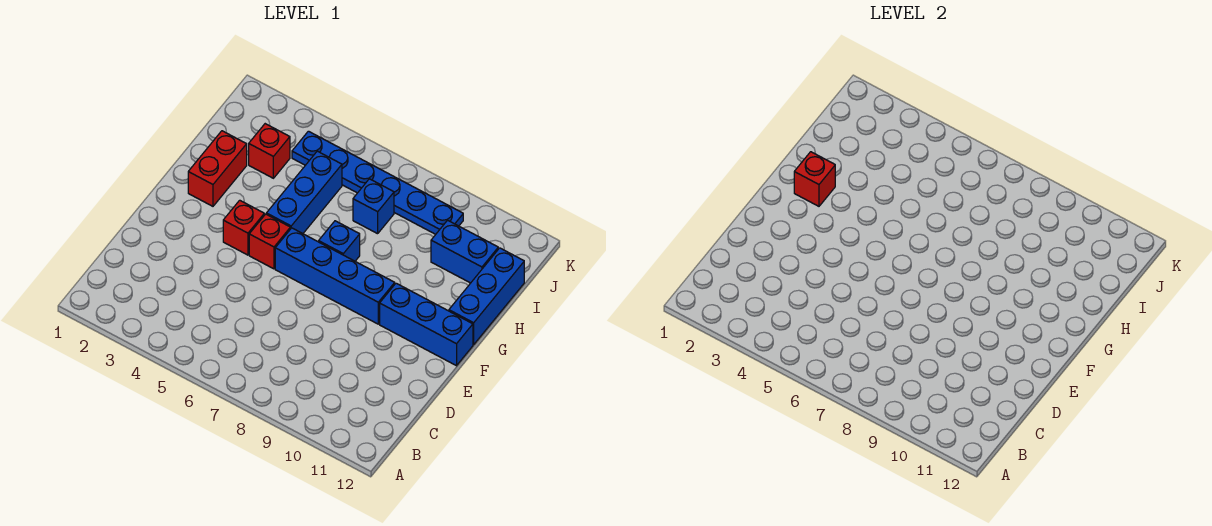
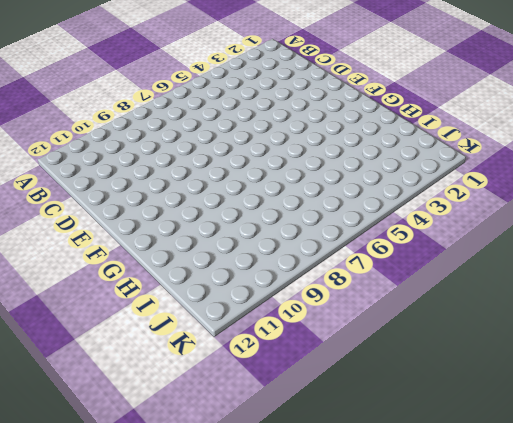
none -> red 1x1 brick [223,200,264,255]
none -> red 1x1 brick [249,214,290,269]
none -> blue 1x4 brick [275,228,395,324]

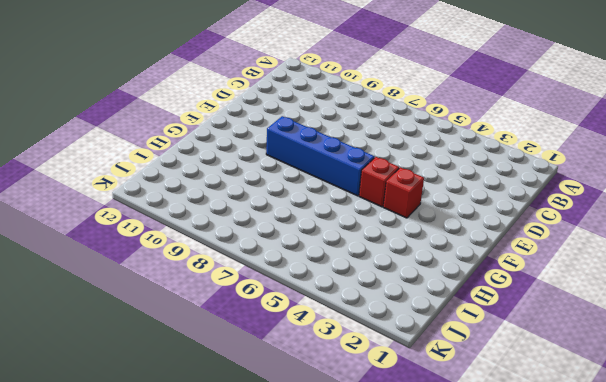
none -> blue 1x3 brick [380,283,473,366]
none -> red 1x2 brick [188,131,247,206]
none -> blue 1x3 brick [266,151,342,234]

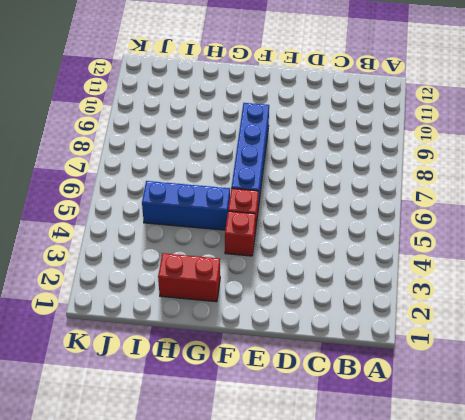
none -> blue 1x3 brick [380,283,473,366]
none -> blue 1x1 brick [319,221,360,261]
none -> blue 1x3 brick [449,248,524,345]

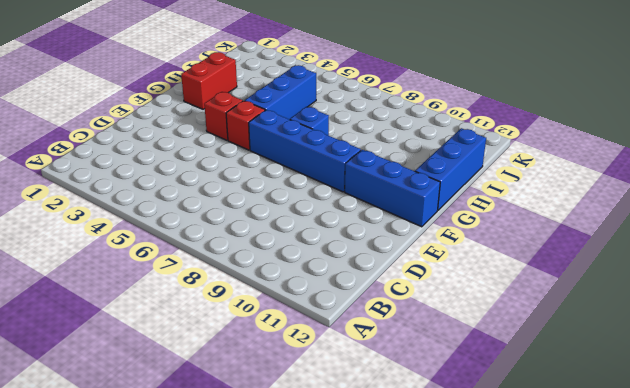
none -> red 1x1 brick [249,124,290,178]
none -> blue 1x1 brick [353,179,394,234]
none -> blue 1x2 brick [431,220,498,283]

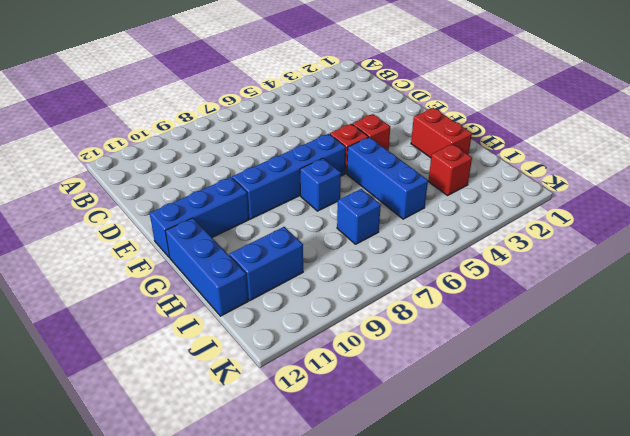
none -> blue 1x6 plate [292,131,463,234]
none -> red 1x1 brick [794,152,835,206]

